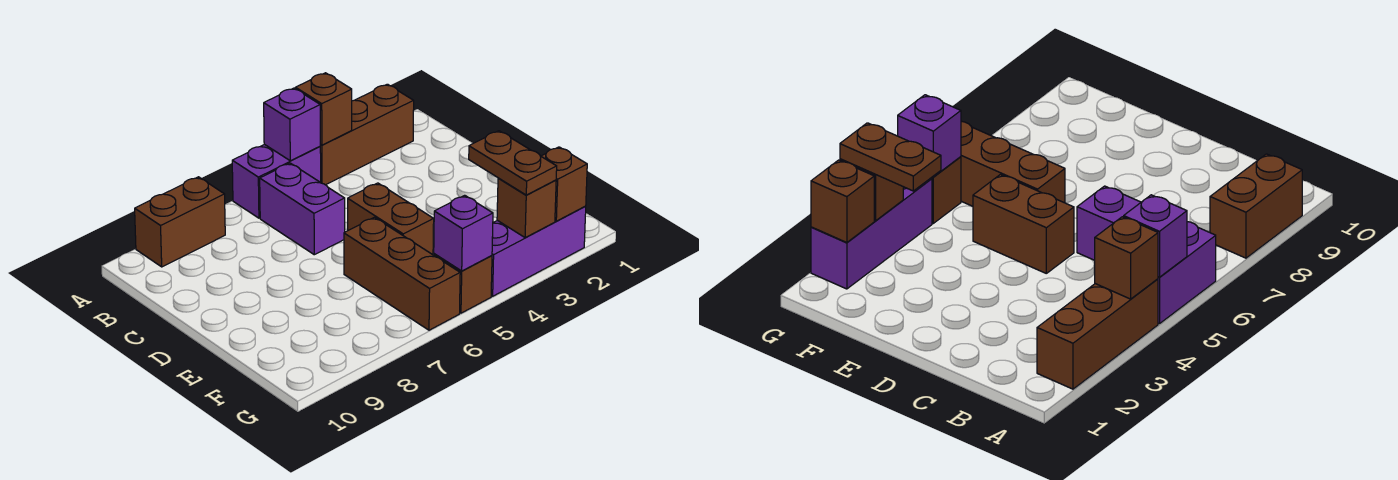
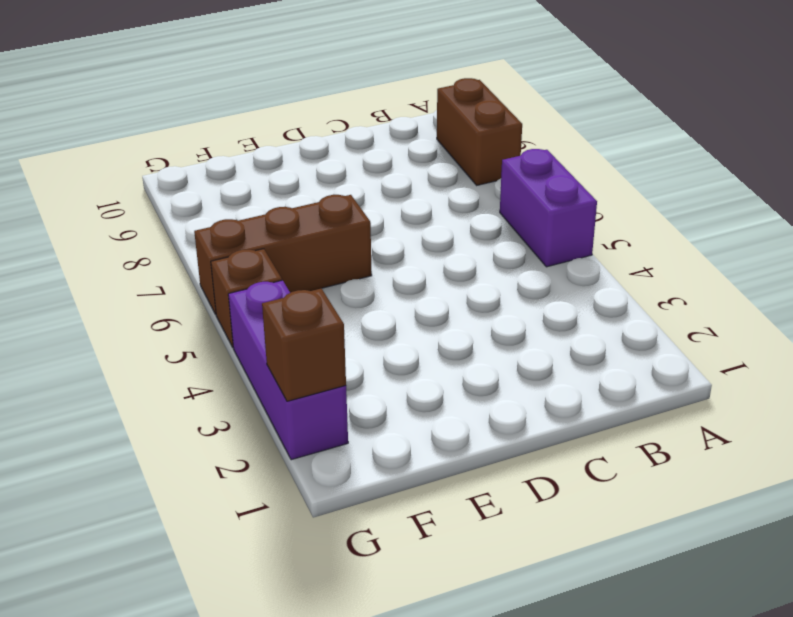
none -> brown 1x3 brick [320,84,414,185]
none -> purple 1x2 brick [260,163,345,255]
none -> brown 1x2 brick [348,183,434,255]

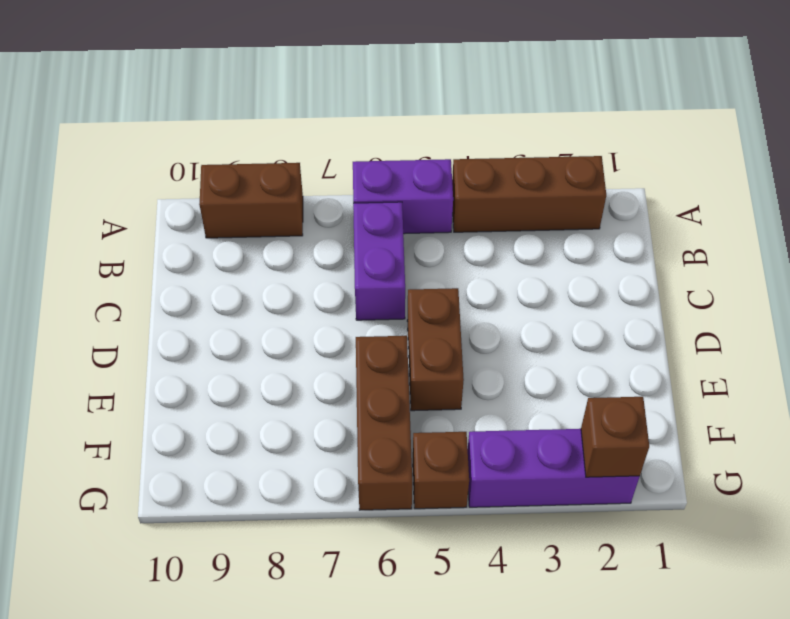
none -> brown 1x1 brick [295,73,352,145]
none -> purple 1x1 brick [264,88,320,161]
none -> brown 1x1 brick [497,178,556,238]

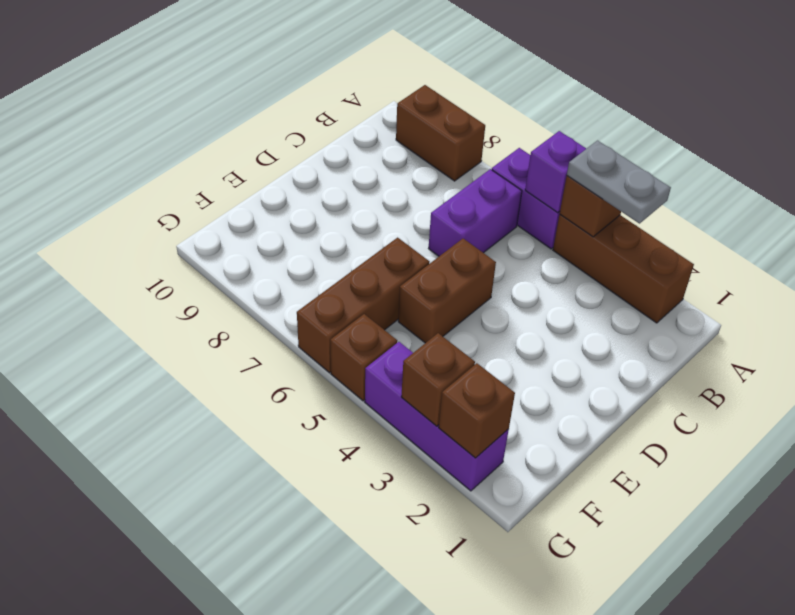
grey 1x2 plate [567,141,671,224] -> none
none -> purple 1x1 brick [433,195,493,271]
none -> brown 1x2 plate [469,131,557,195]

